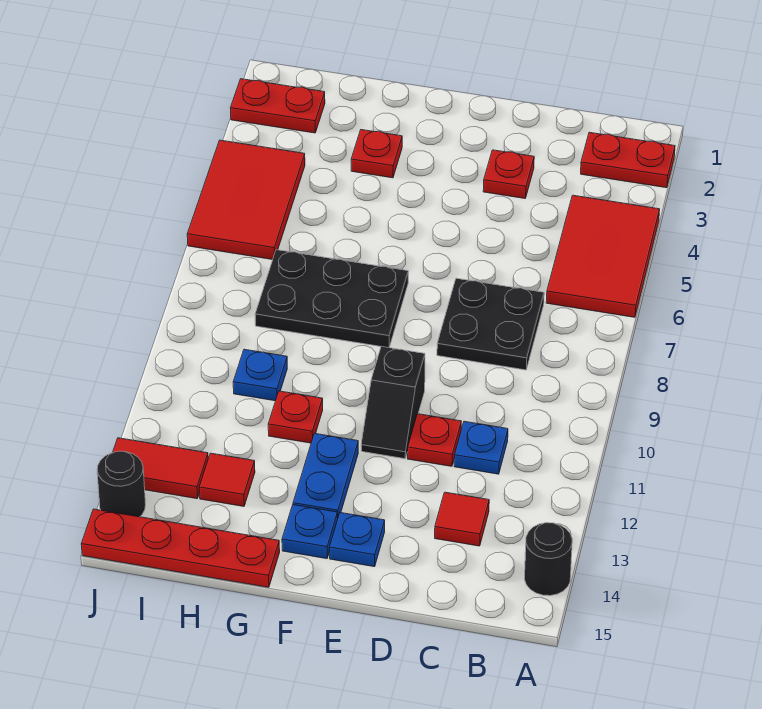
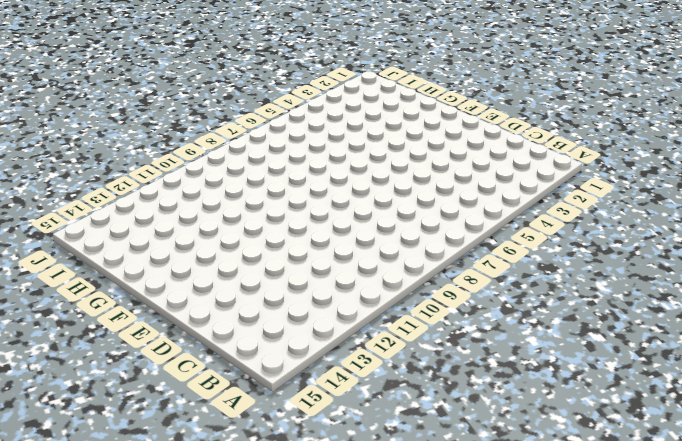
none -> red 1x2 plate [581,132,675,188]
none -> red 2x3 tile [546,195,660,317]
none -> black 1x1 round brick [525,523,572,596]

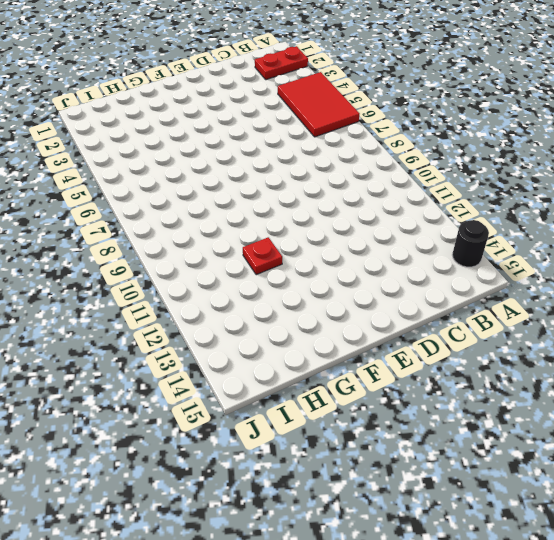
none -> black 2x2 plate [437,278,544,370]
none -> blue 1x1 plate [454,421,508,474]
none -> red 1x1 tile [435,492,489,546]

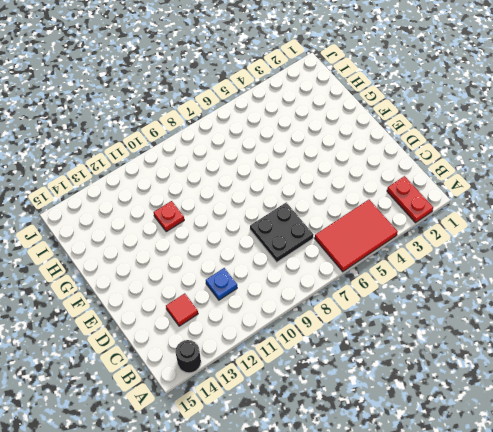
none -> red 1x1 plate [483,150,534,198]
none -> red 1x1 plate [408,414,461,466]
none -> black 1x2 slope [361,346,425,459]

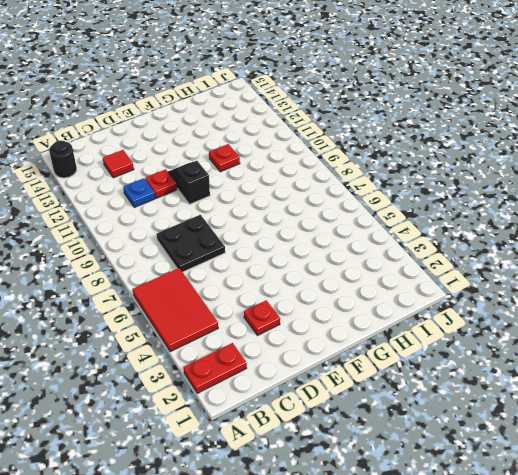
none -> blue 1x1 plate [330,513,385,567]
none -> black 2x3 plate [255,250,408,348]
none -> blue 1x2 plate [293,433,358,518]

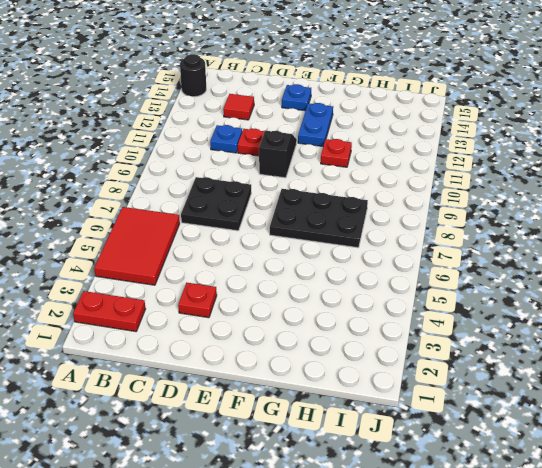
none -> blue 1x1 plate [282,505,338,559]
none -> red 1x1 plate [351,130,402,178]
none -> red 1x4 plate [81,509,280,587]

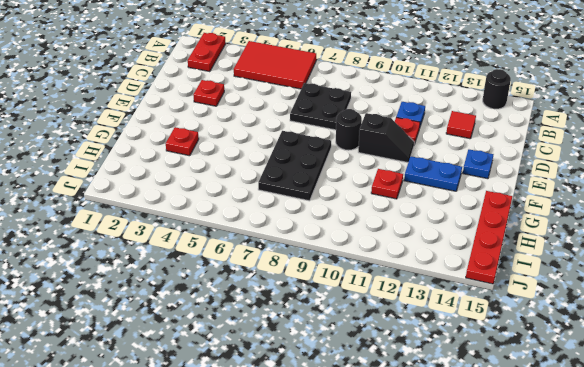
black 1x1 round brick [336,109,362,150] -> black 1x1 round brick moved to [97,451,146,517]
none -> blue 1x1 plate [282,505,338,559]
none -> blue 1x1 plate [233,349,287,401]
none -> red 1x1 tile [199,453,255,506]

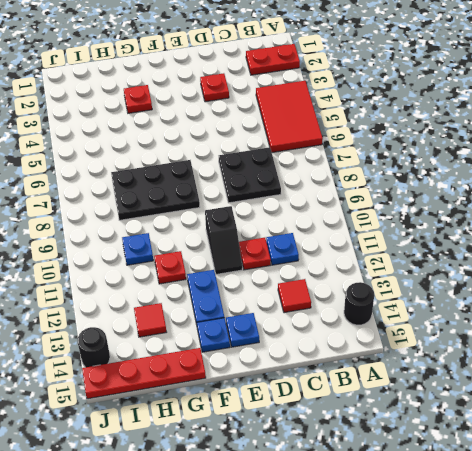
none -> red 1x2 plate [231,79,325,133]
none -> red 2x3 tile [187,140,305,260]
none -> red 1x2 tile [113,438,208,499]

